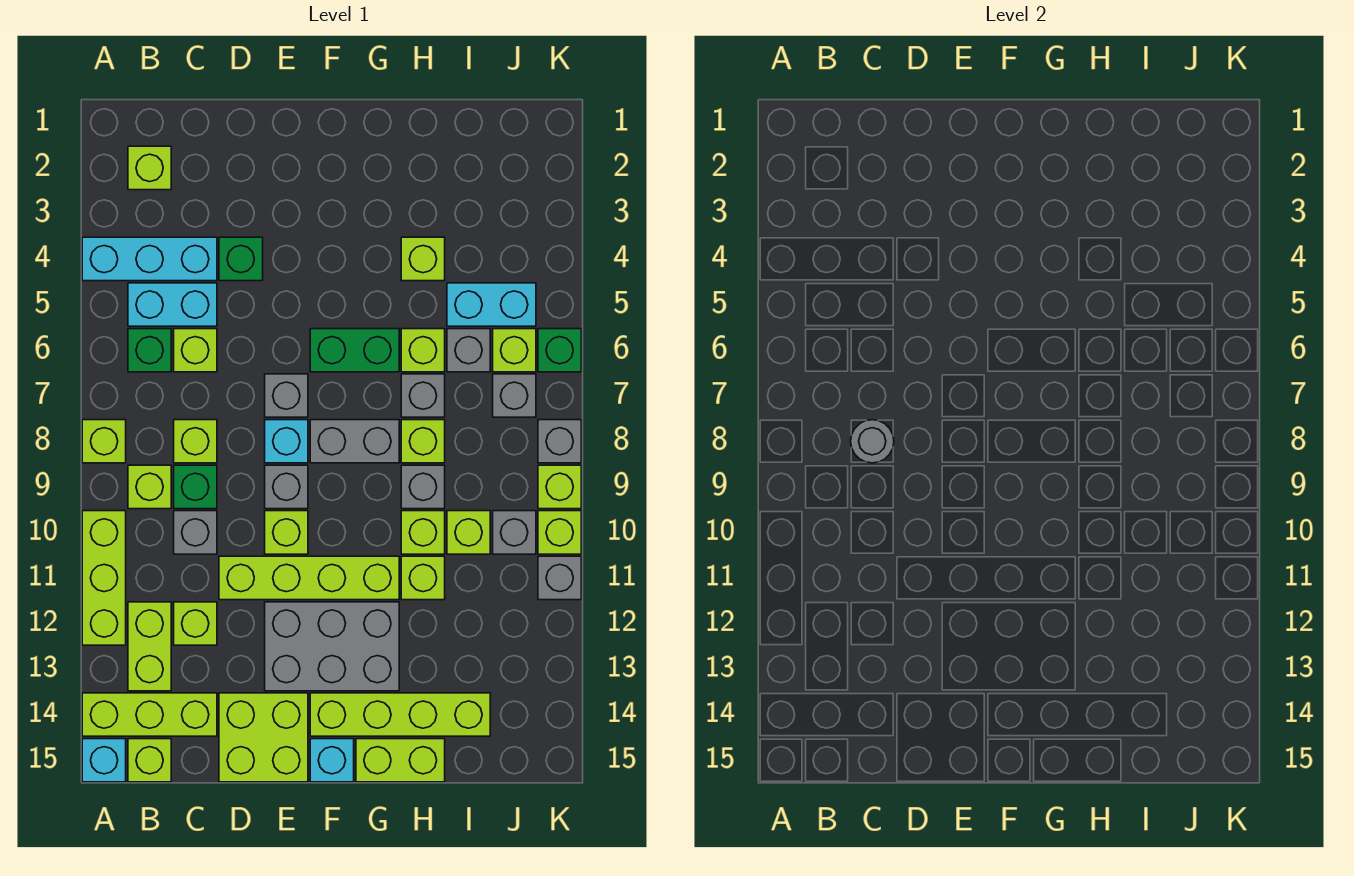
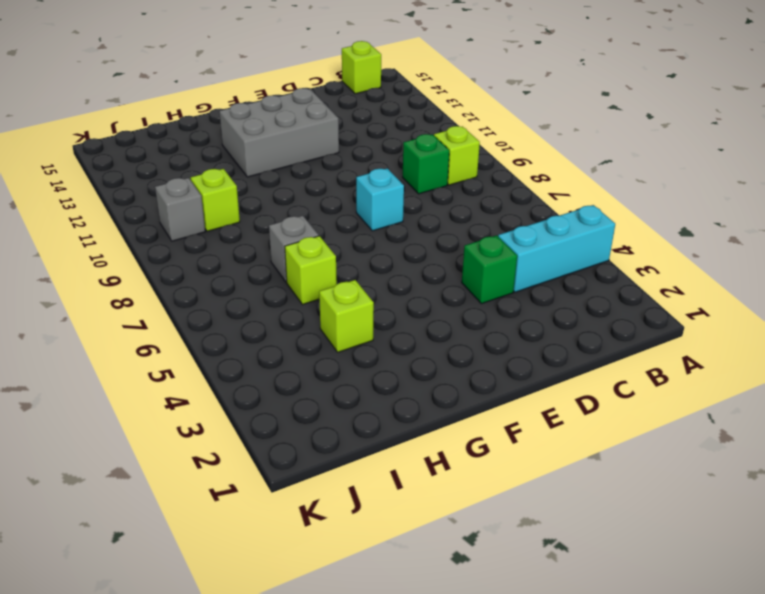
none -> lime 1x1 brick [82,420,126,463]
none -> lime 1x3 brick [82,511,126,645]
none -> lime 1x3 brick [82,693,217,736]
none -> cyan 1x1 brick [82,739,126,782]

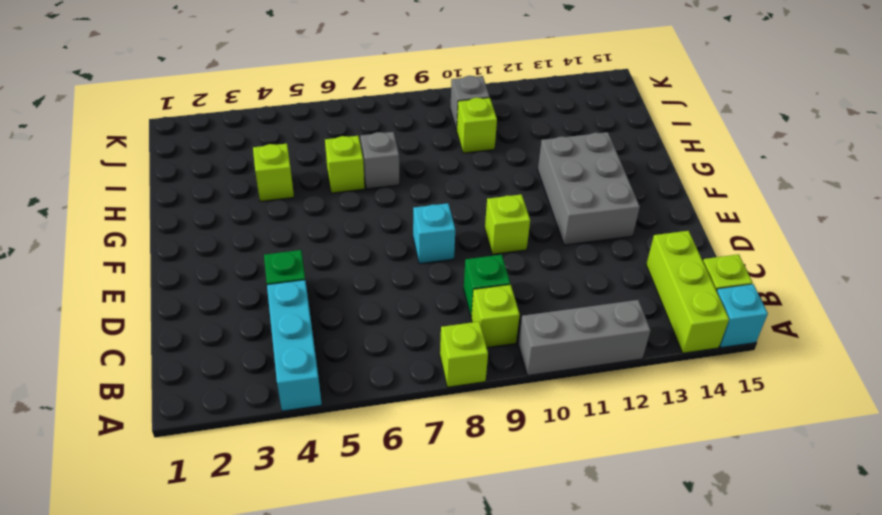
grey 1x3 brick [518,300,650,376] -> lime 1x3 brick [82,511,126,645]
none -> lime 1x1 brick [128,146,171,190]
none -> cyan 1x2 brick [128,283,217,326]
none -> green 1x1 brick [128,329,171,372]
none -> lime 1x2 brick [128,602,171,691]

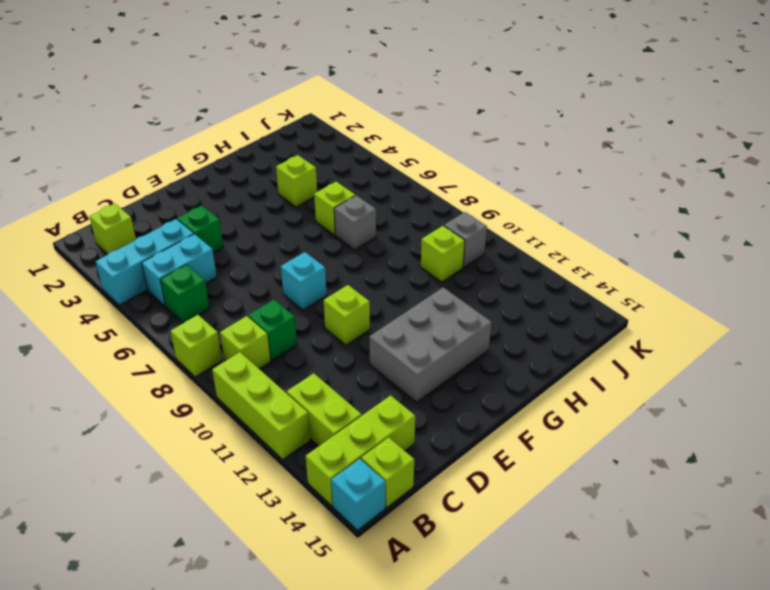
none -> lime 1x1 brick [174,329,217,372]
none -> lime 1x1 brick [174,420,217,463]
none -> grey 1x1 brick [174,511,217,554]
none -> lime 1x1 brick [174,602,217,645]

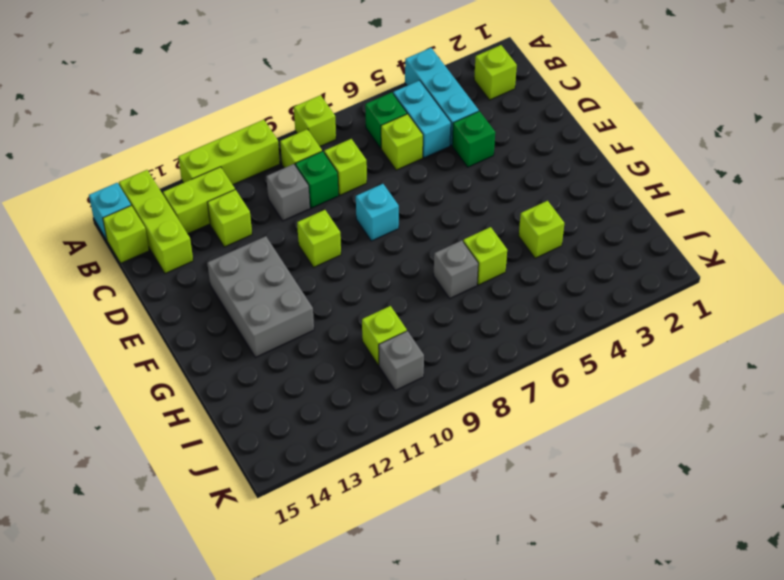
none -> lime 1x4 brick [219,556,399,600]
none -> lime 2x2 brick [219,693,308,782]
none -> grey 1x1 brick [265,374,308,417]
none -> grey 1x1 brick [265,465,308,509]

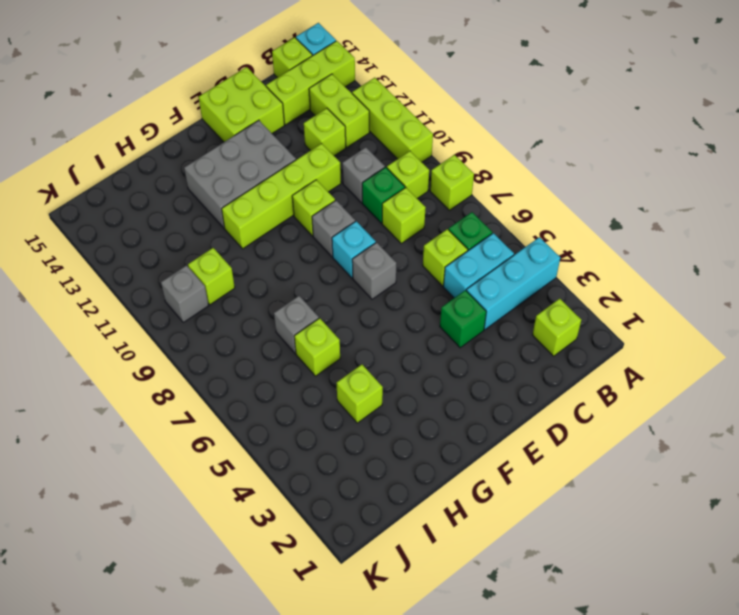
none -> green 1x2 brick [310,329,399,372]
none -> grey 1x2 brick [310,420,399,463]
none -> lime 1x4 brick [310,693,490,736]
none -> cyan 1x1 brick [310,739,354,782]

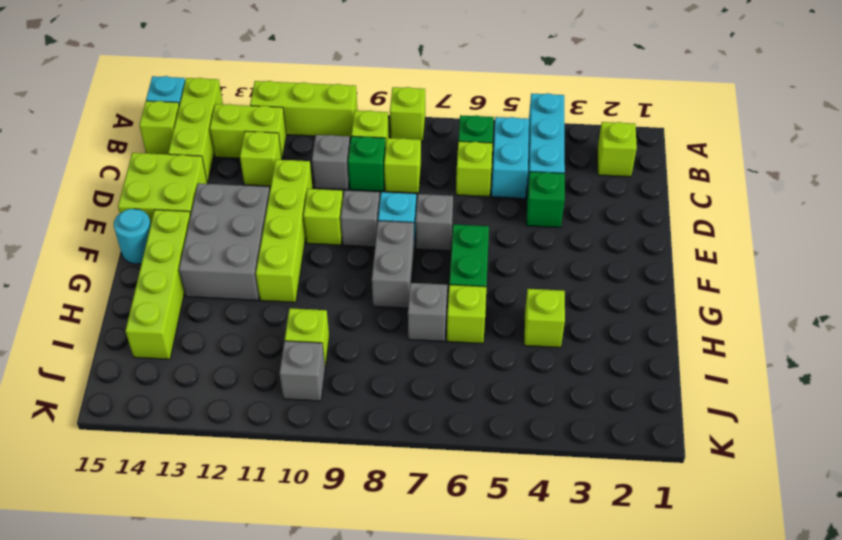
cyan 1x1 round brick [114,209,151,264] -> cyan 1x1 brick [310,739,354,782]
none -> lime 1x2 brick [356,739,445,782]
none -> lime 1x1 brick [401,420,445,463]
none -> grey 1x1 brick [401,465,445,509]
none -> lime 1x1 brick [401,511,445,554]

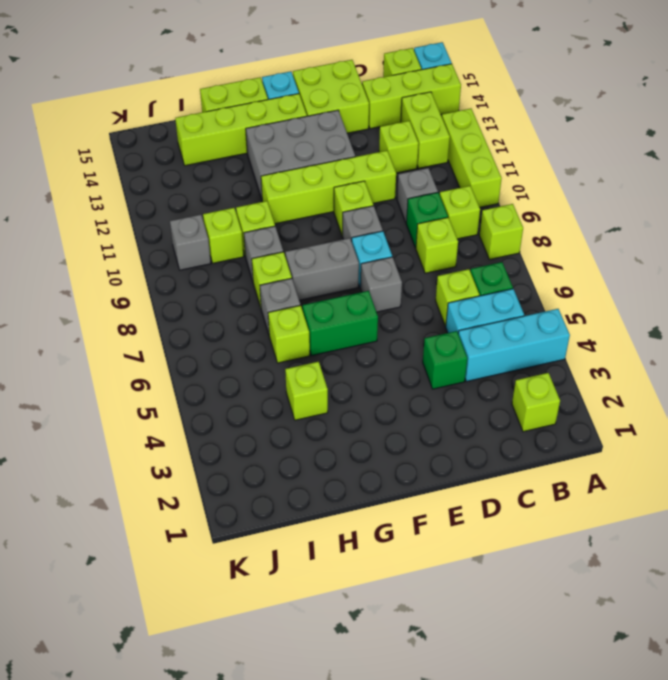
none -> lime 1x1 brick [401,556,445,600]
none -> cyan 1x2 brick [447,283,536,326]
none -> grey 1x1 brick [447,329,490,372]
none -> lime 1x1 brick [493,329,536,372]

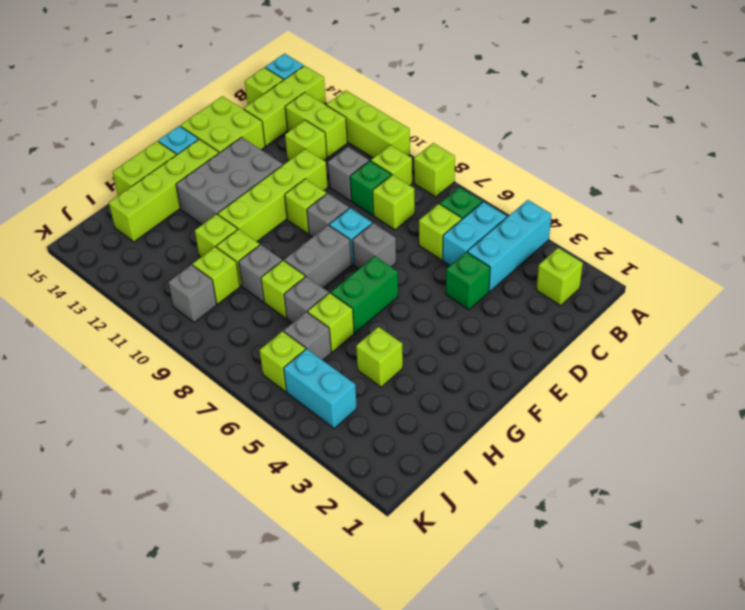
cyan 1x2 brick [284,349,357,428] -> cyan 1x2 brick turned to [447,283,536,326]
none -> grey 1x1 brick [493,374,536,417]
none -> green 1x1 brick [538,329,581,372]
none -> grey 1x1 brick [538,420,581,463]
none -> lime 1x1 brick [538,465,581,509]

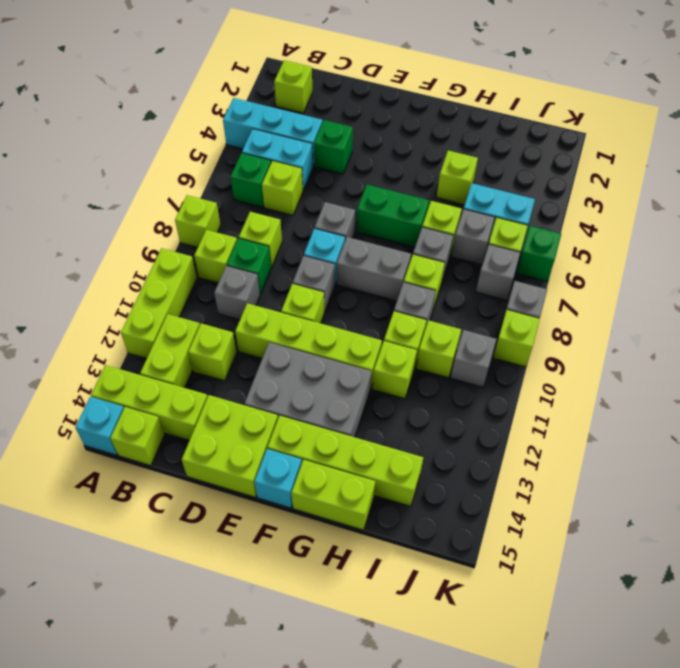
none -> lime 1x1 brick [538,511,581,554]
none -> grey 1x1 brick [538,556,581,600]
none -> grey 1x1 round brick [851,420,894,463]

